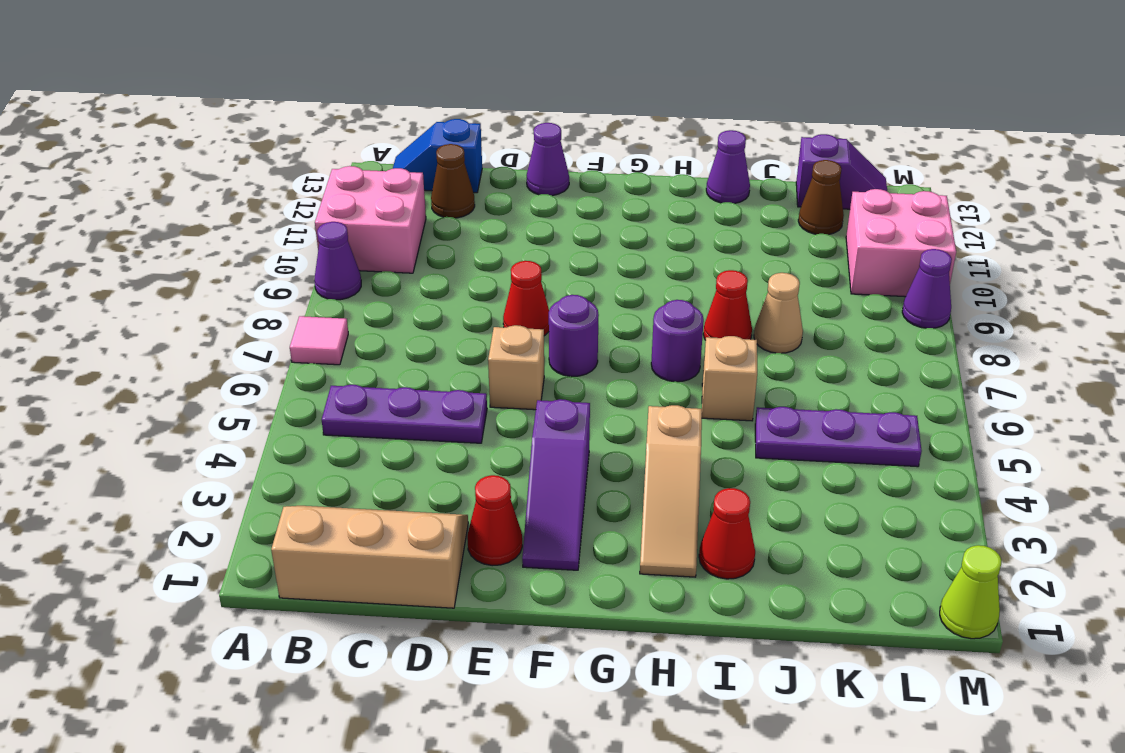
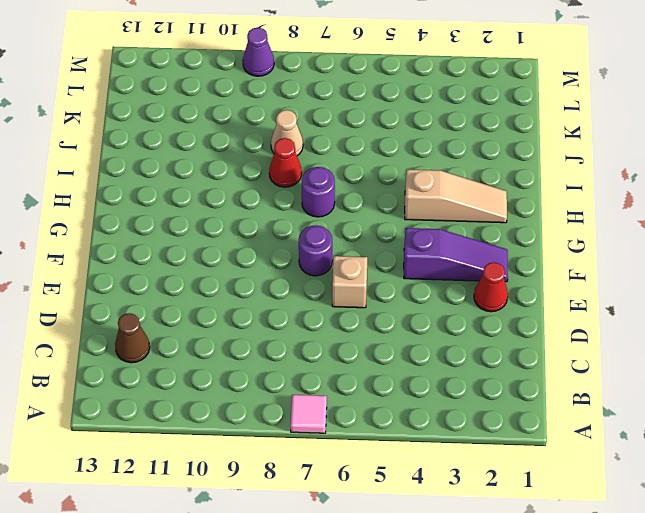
none -> purple 1x1 cone [314,222,361,300]
none -> pink 2x2 brick [315,166,426,273]
none -> tan 2x3 slope [271,506,468,608]

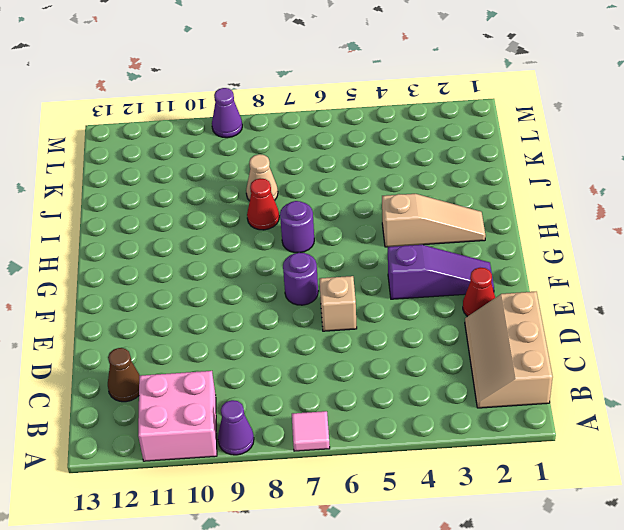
none -> purple 1x3 plate [322,385,487,443]
none -> blue 1x2 slope [393,119,482,193]
none -> red 1x1 cone [503,261,549,336]

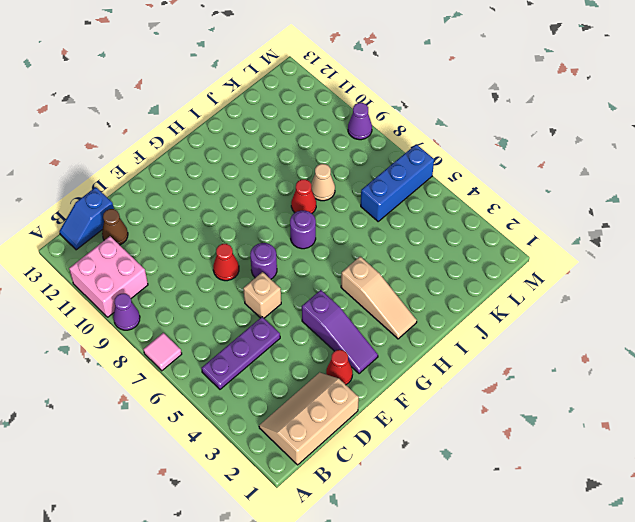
blue 1x3 brick [361,144,434,221] -> none
none -> purple 1x1 cone [527,123,569,196]
none -> red 1x1 cone [699,488,755,579]
none -> tan 1x1 brick [702,336,757,421]

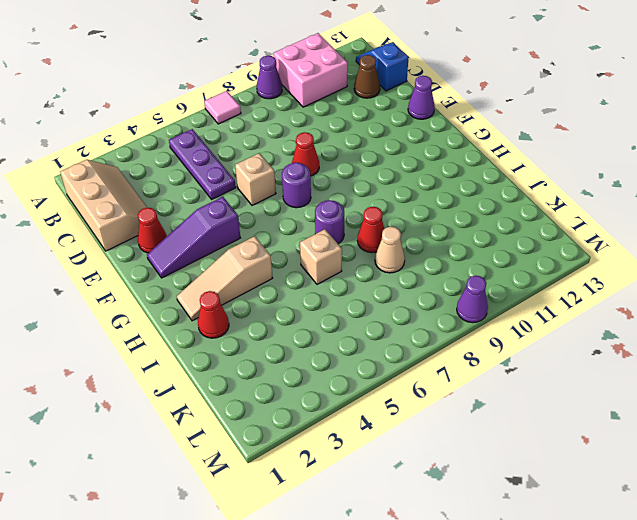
none -> purple 1x1 cone [706,130,750,203]
none -> purple 1x3 plate [755,407,922,467]
none -> brown 1x1 cone [798,160,844,235]

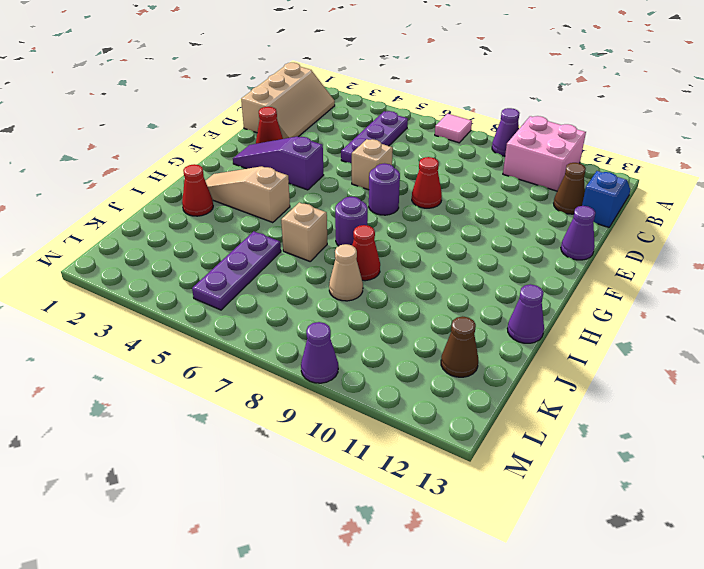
none -> purple 1x2 slope [796,134,887,209]
none -> pink 2x2 brick [846,189,956,297]
none -> lime 1x1 cone [940,545,1001,639]

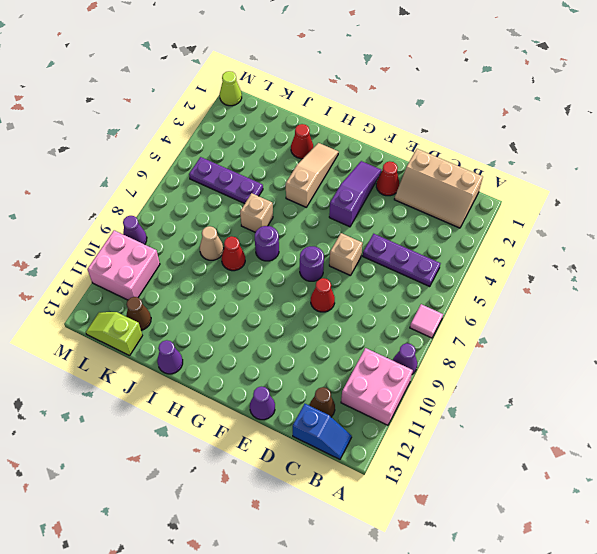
lime 1x2 slope [86,312,142,356] -> purple 1x2 slope [796,134,887,209]

